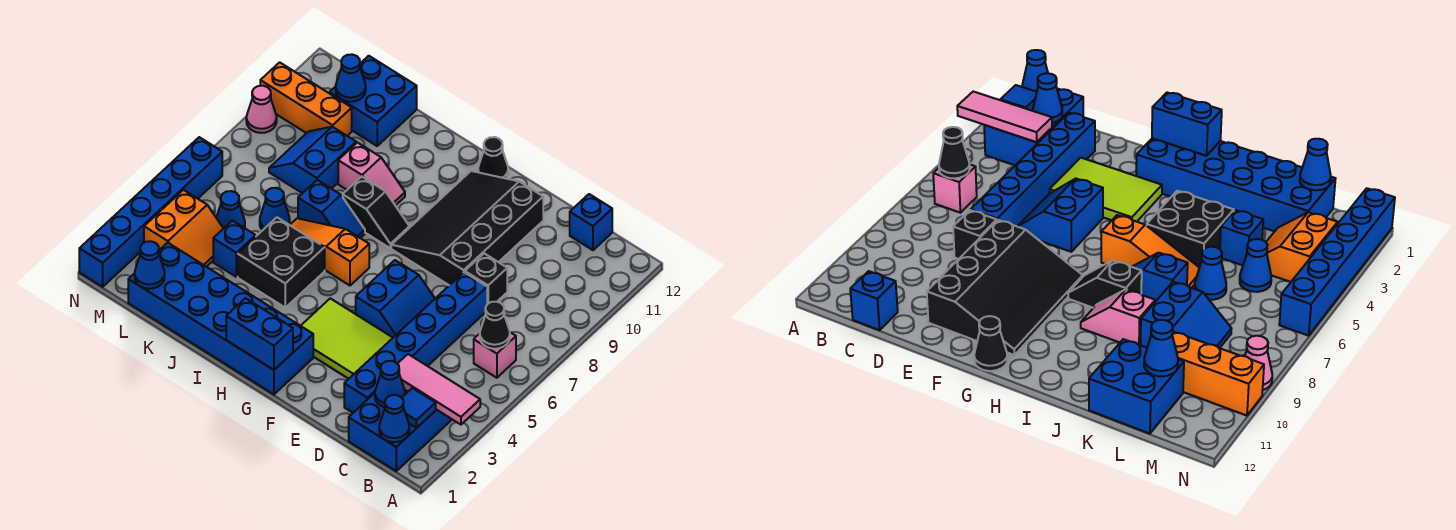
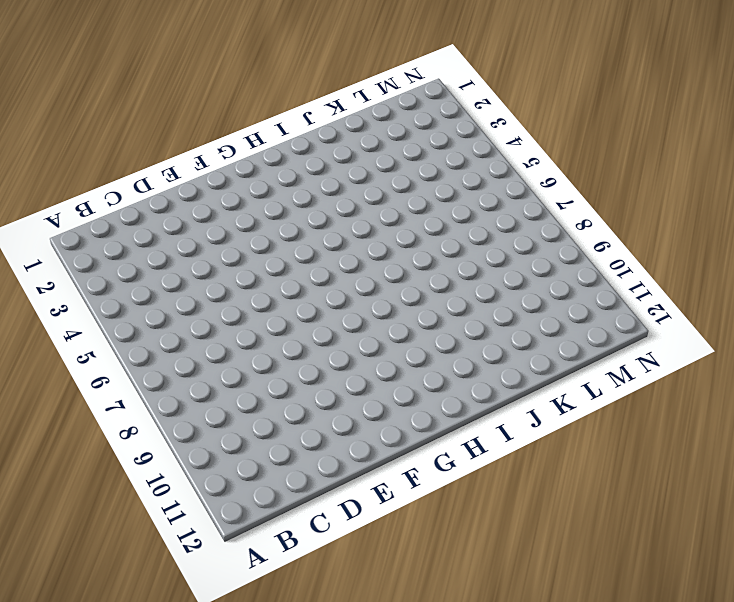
none -> blue 2x3 brick [349,390,452,471]
none -> pink 1x1 brick [474,332,516,378]
none -> blue 1x1 brick [570,194,612,250]
none -> blue 1x6 brick [344,272,487,413]

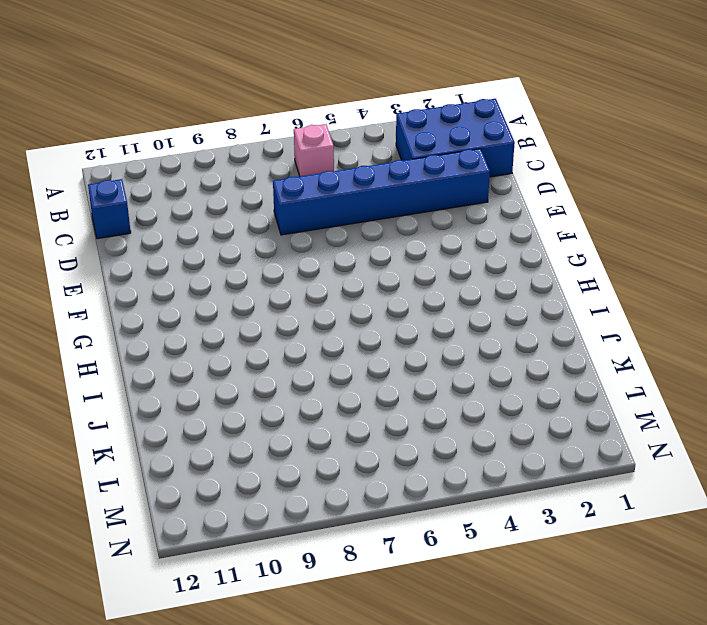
none -> black 1x1 brick [465,253,507,304]
none -> lime 2x3 tile [301,298,393,379]
none -> blue 2x2 slope [356,260,435,337]
none -> black 3x4 slope [391,171,543,285]

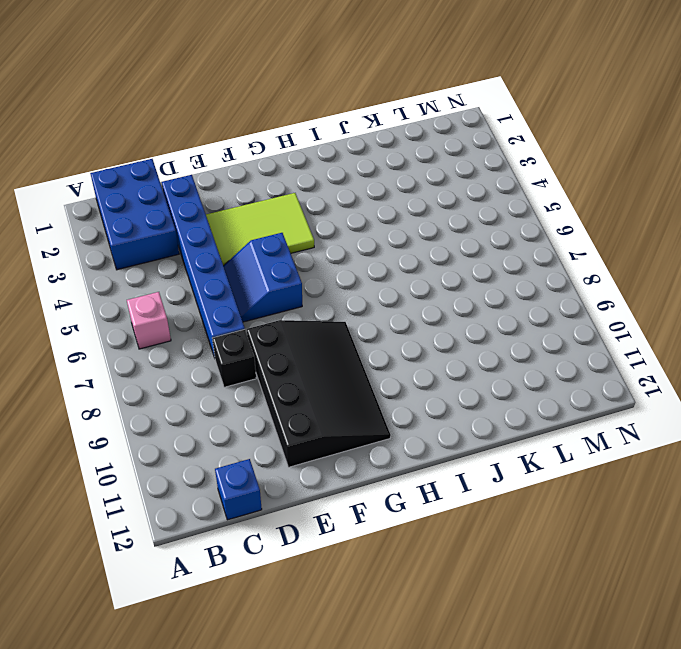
none -> blue 2x6 brick [128,243,313,394]
none -> black 1x1 cone [478,137,508,178]
none -> orange 1x3 slope [290,218,369,285]
none -> black 1x2 slope [343,177,409,248]

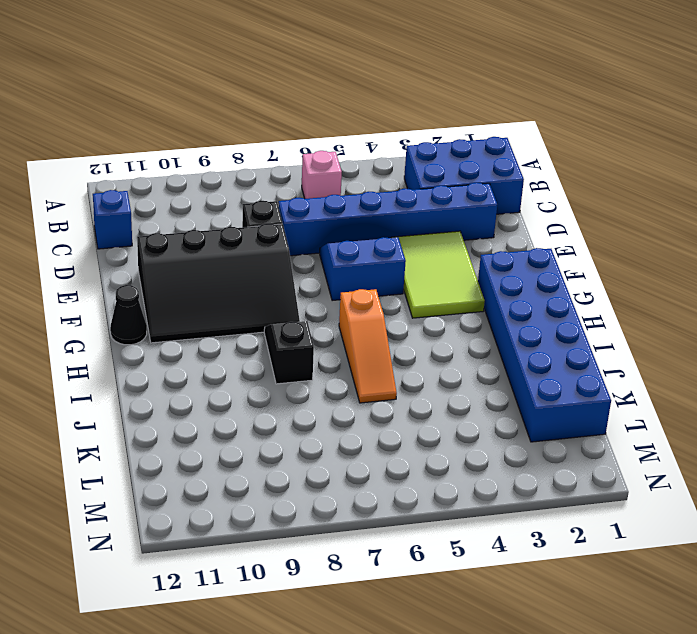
none -> black 2x2 brick [238,217,325,307]
none -> blue 1x2 slope [298,180,365,238]
none -> pink 1x2 slope [338,143,405,206]
none -> blue 1x1 brick [213,221,256,277]

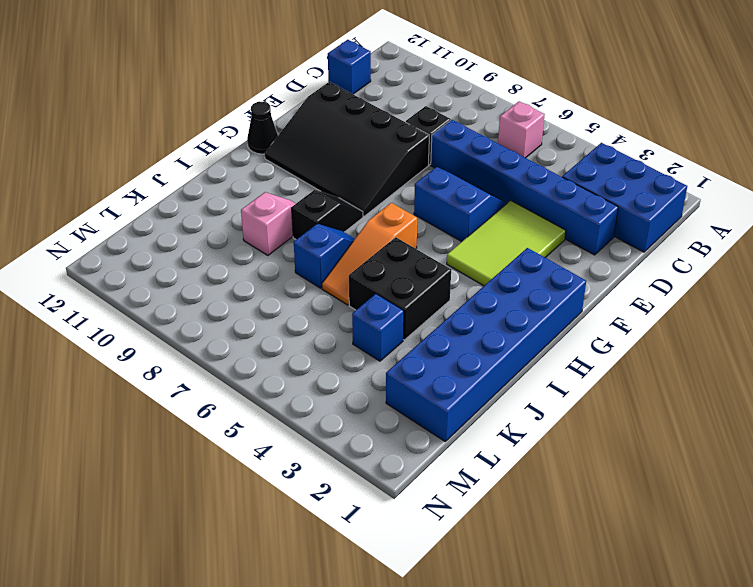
none -> blue 1x1 cone [260,188,290,230]
none -> blue 2x2 slope [269,127,356,193]
none -> blue 2x2 brick [329,56,417,146]
none -> orange 2x2 slope [144,190,224,267]

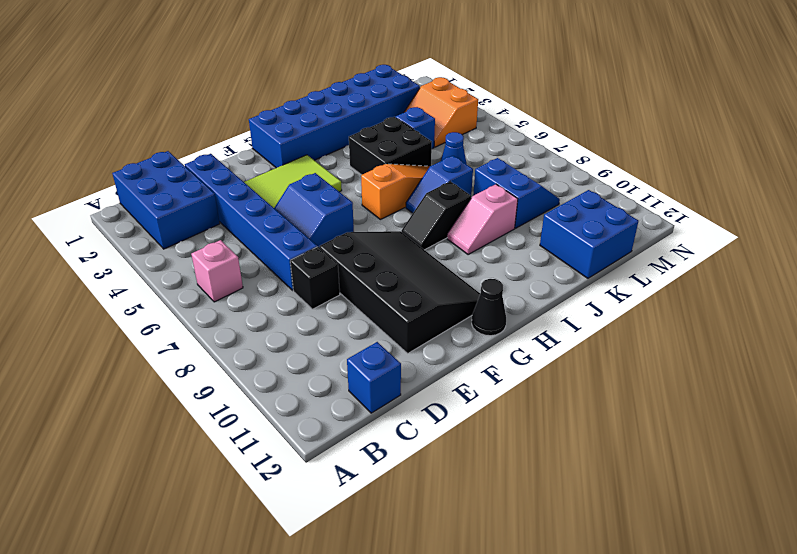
none -> blue 1x1 cone [216,191,245,228]
none -> orange 1x3 brick [260,62,352,136]
none -> blue 1x6 brick [79,137,222,287]
none -> pink 1x1 cone [246,86,277,133]

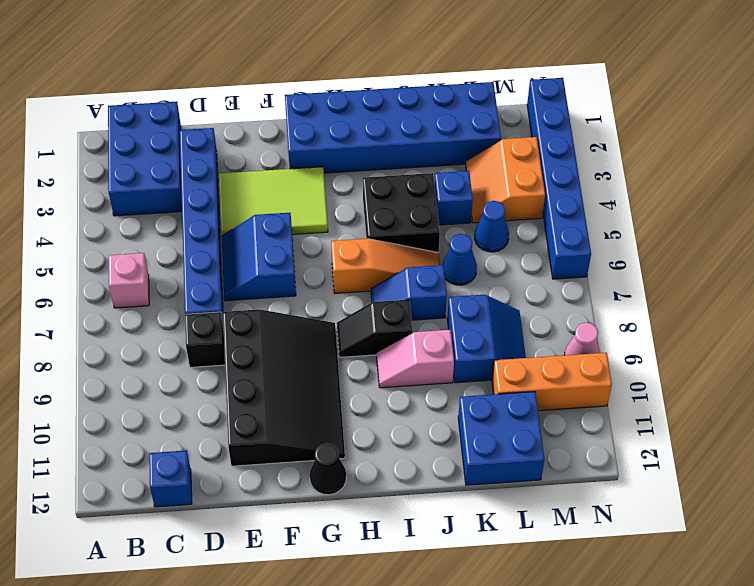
none -> pink 1x3 tile [398,354,480,425]
none -> blue 1x1 cone [379,395,409,442]
none -> blue 1x1 tile [402,388,436,428]
none -> black 1x1 cone [480,302,510,349]

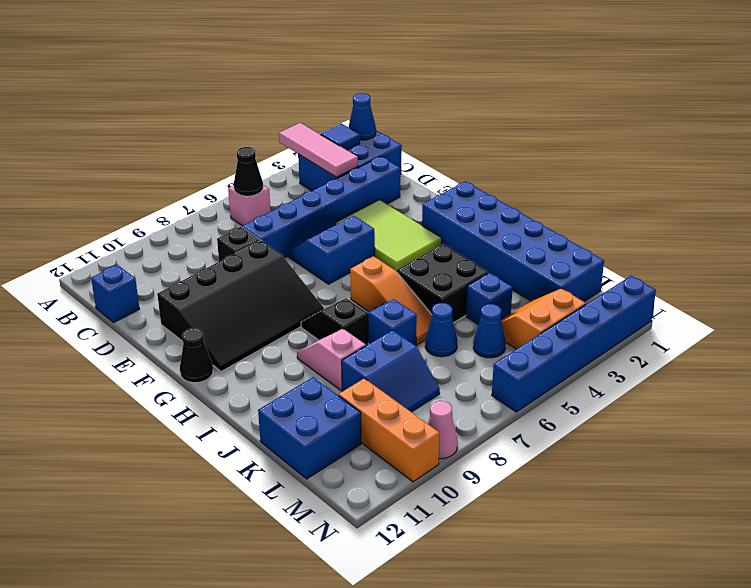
none -> blue 1x1 cone [375,361,405,407]
none -> blue 1x2 brick [226,298,293,370]
none -> blue 1x1 cone [135,241,165,289]
none -> blue 1x1 cone [336,54,366,102]

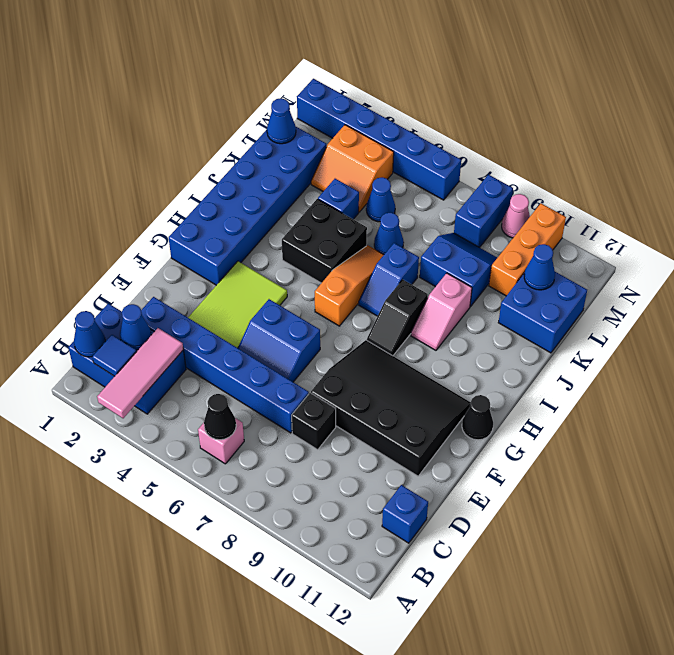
blue 1x2 brick [454,175,513,248] -> blue 1x2 brick moved to [226,298,293,370]

